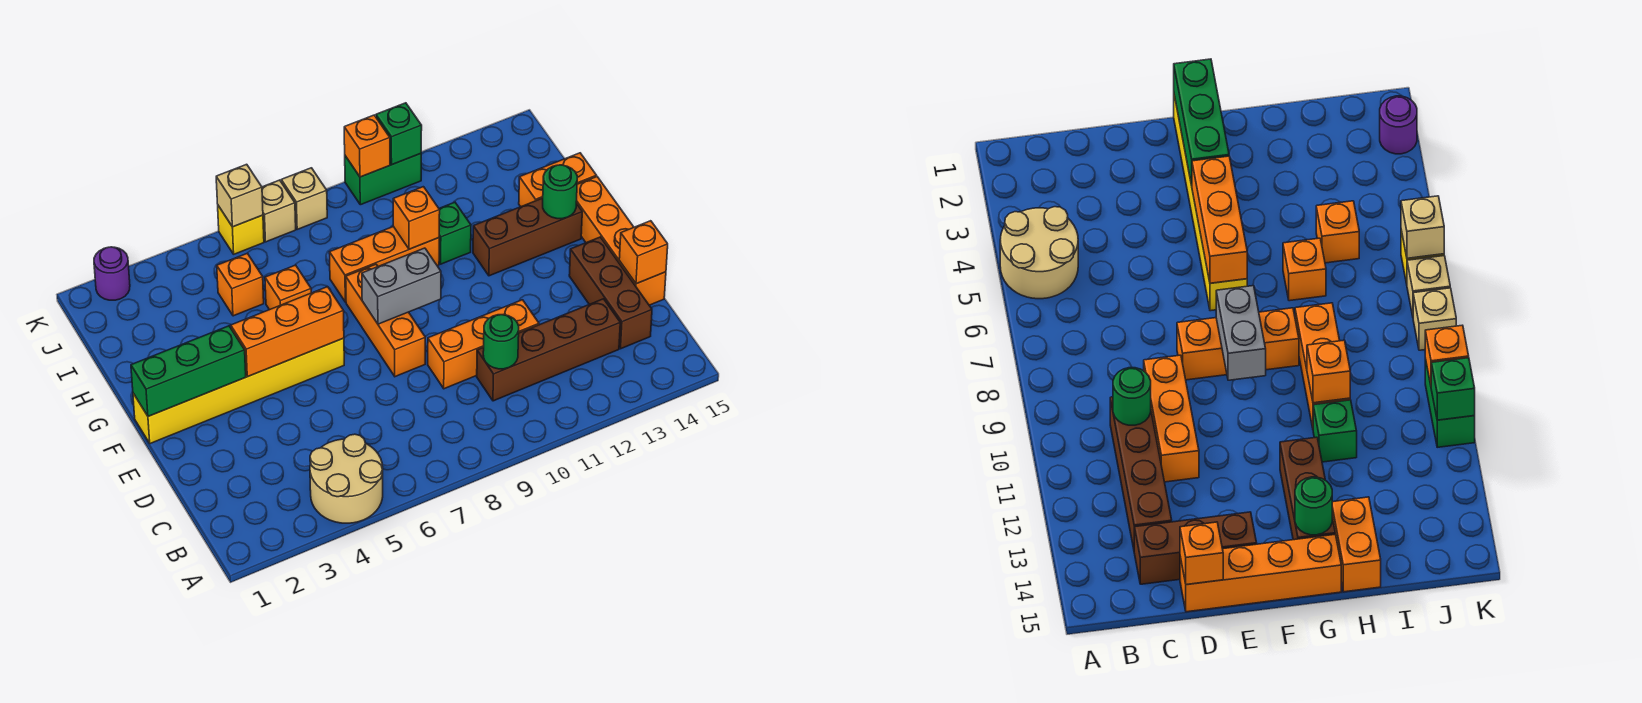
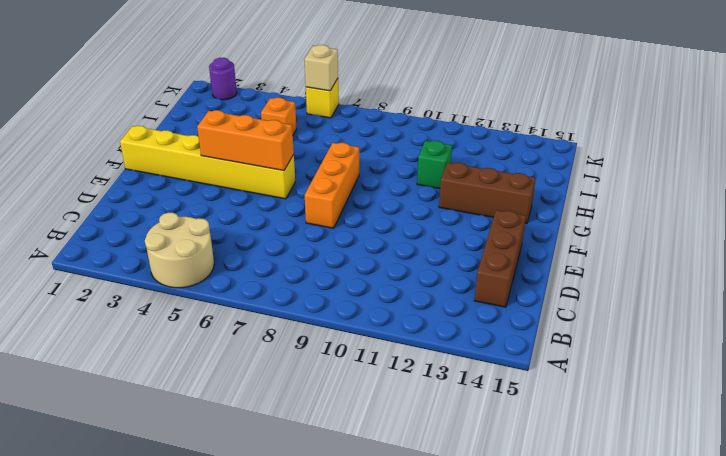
none -> brown 1x4 brick [477,299,620,401]
none -> orange 1x3 brick [428,300,539,389]
none -> orange 1x4 brick [576,177,666,305]

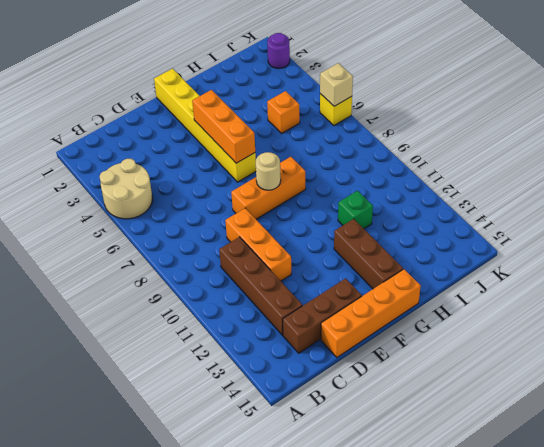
tan 1x1 round brick [256,152,281,190] -> grey 1x2 brick [362,248,441,324]
none -> orange 1x1 brick [265,265,311,310]
none -> orange 1x3 brick [329,227,439,302]
none -> orange 1x2 brick [519,153,596,207]

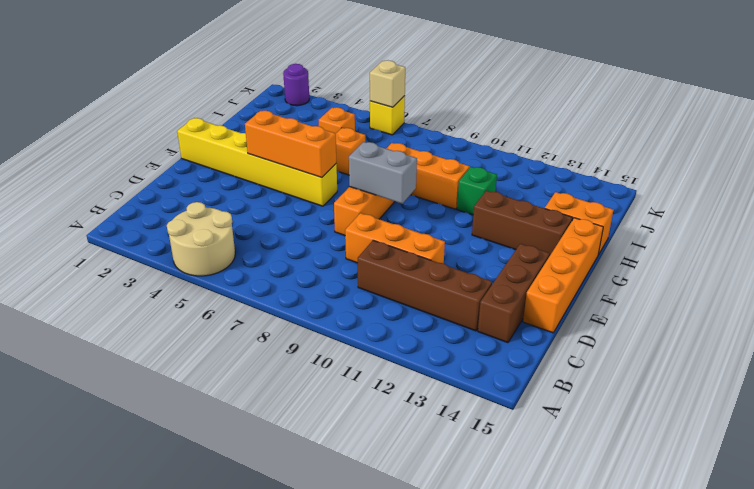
none -> tan 1x1 brick [262,180,296,242]
none -> tan 1x1 brick [281,168,327,229]
none -> green 1x2 brick [345,154,421,205]

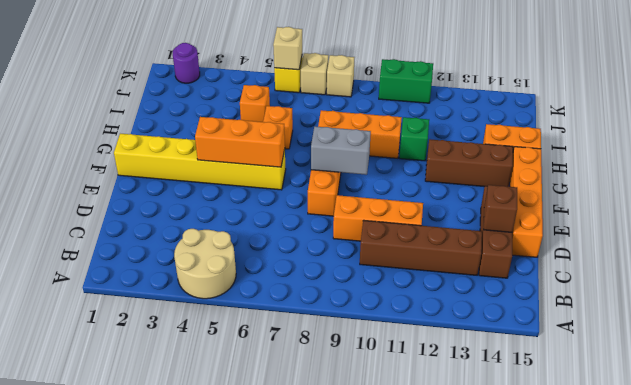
brown 1x1 brick [484,185,517,232] -> none
none -> green 1x1 round brick [483,315,519,369]
none -> orange 1x1 brick [619,221,668,284]
none -> green 1x3 brick [131,326,246,416]

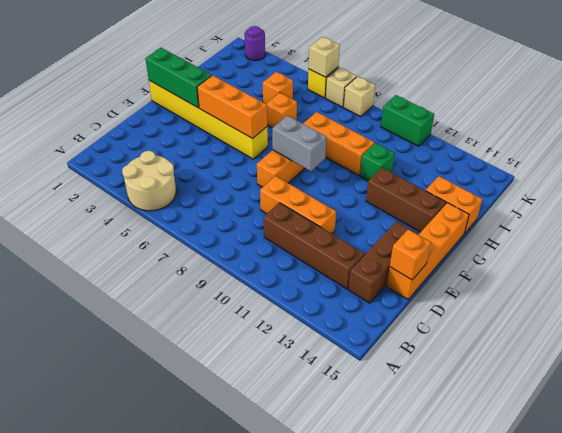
none -> green 1x1 round brick [483,315,519,369]
none -> green 1x1 round brick [543,165,577,219]
none -> orange 1x1 brick [393,187,440,249]

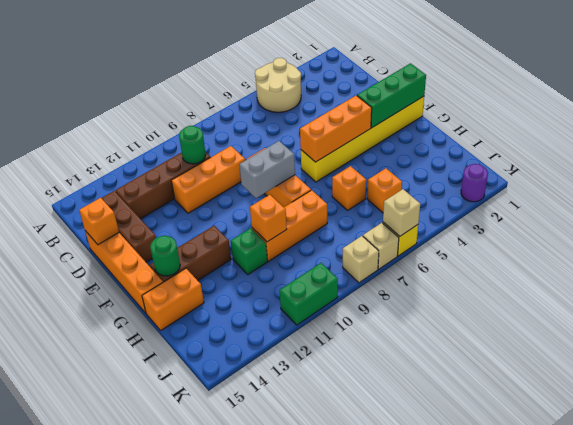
none -> orange 1x1 brick [344,115,390,177]
none -> green 1x1 brick [376,103,422,165]

